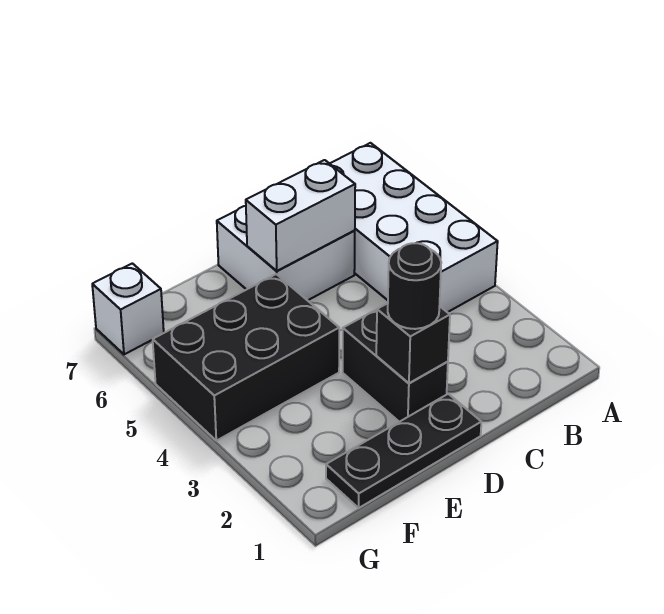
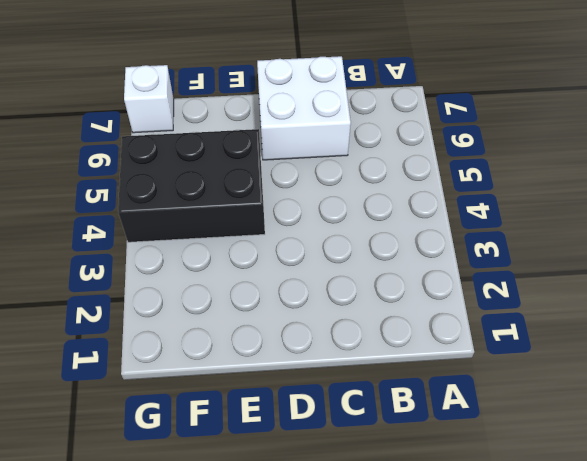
none -> white 2x4 brick [330,143,498,312]
none -> black 1x3 plate [326,394,481,508]

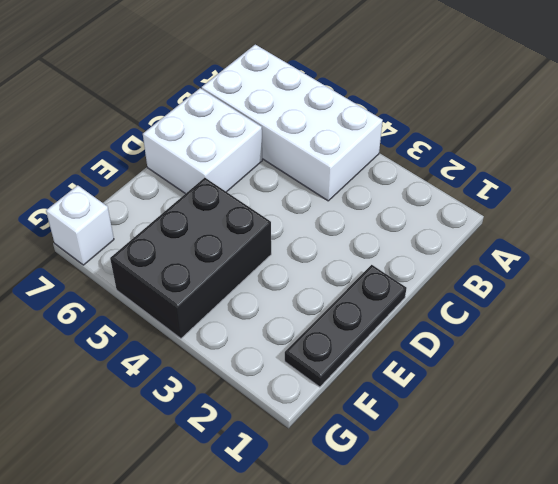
none -> black 1x2 brick [343,309,448,422]
none -> white 1x2 brick [246,160,355,271]

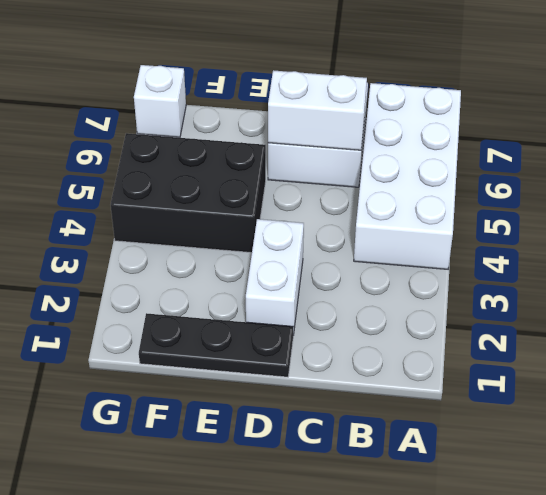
white 1x2 brick [246,219,304,335] -> black 1x2 brick [343,309,448,422]
none -> black 1x1 brick [376,303,450,383]
none -> black 1x1 round brick [388,243,441,329]

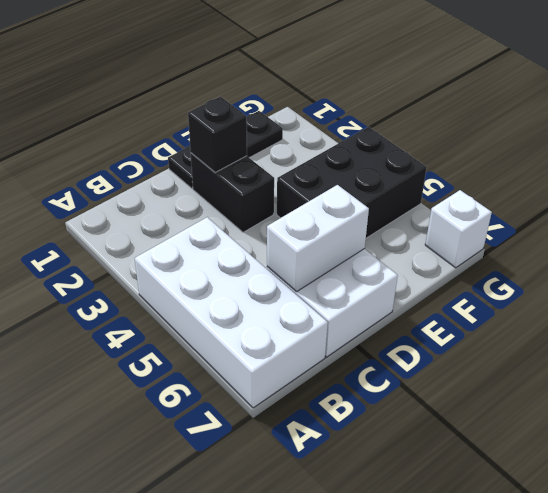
none -> black 1x1 round brick [388,243,441,329]

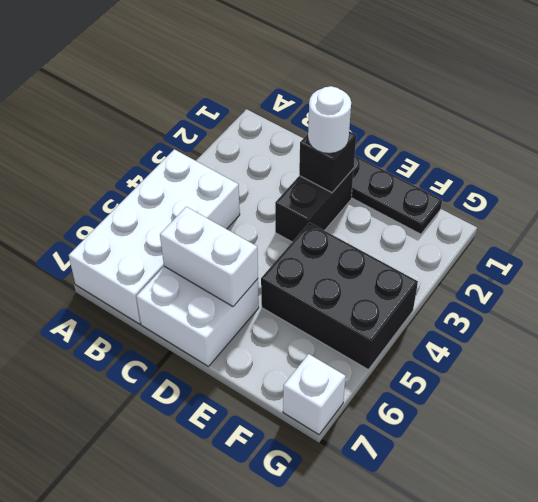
white 1x1 round brick [308,86,351,153] -> black 1x1 round brick [388,243,441,329]

